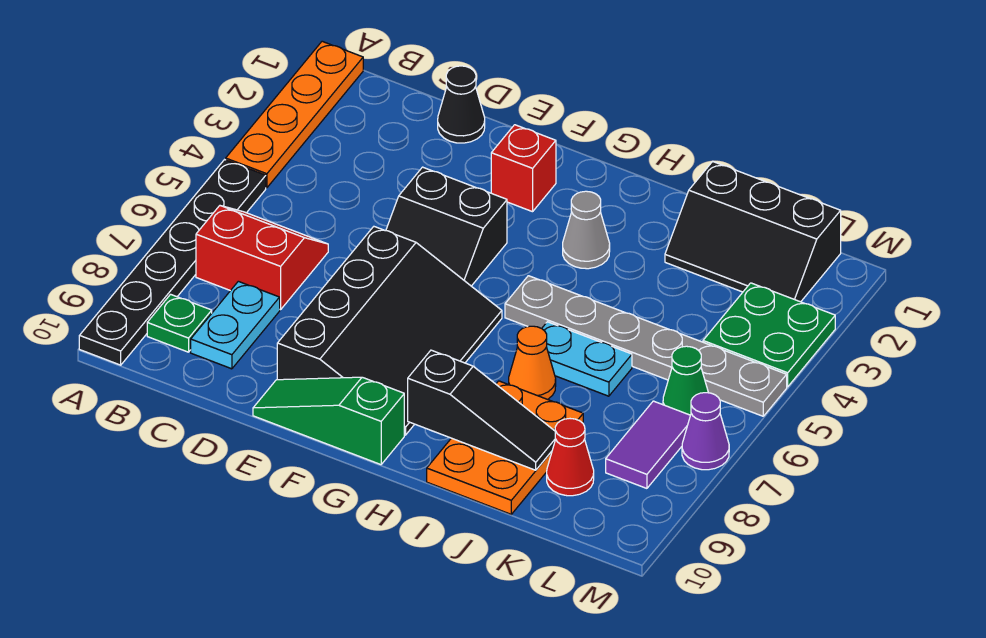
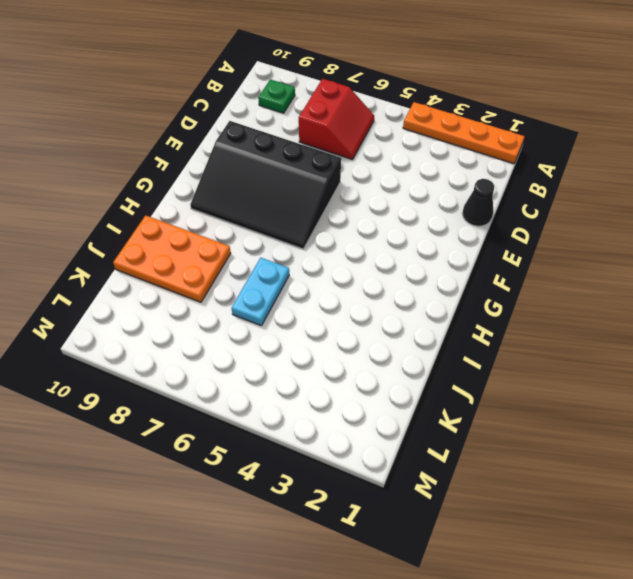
none -> black 1x6 plate [79,160,266,365]
none -> cyan 1x2 plate [191,281,280,369]
none -> black 2x2 slope [386,167,507,286]

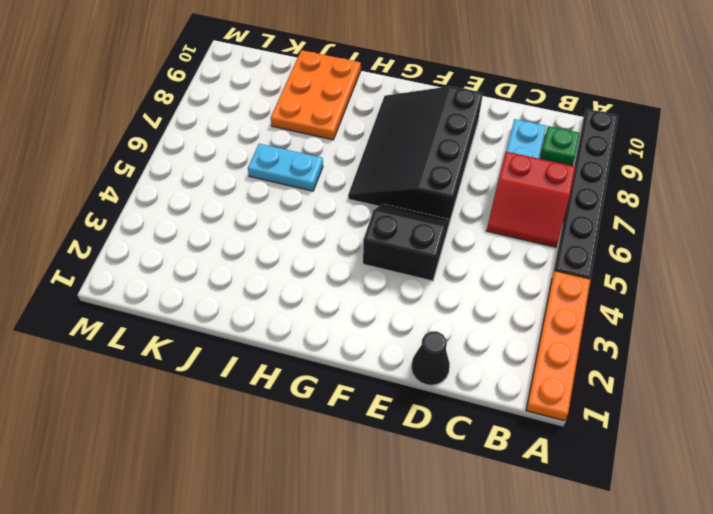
none -> green 1x3 slope [253,377,404,465]
none -> red 1x1 brick [491,125,556,212]
none -> grey 1x1 cone [563,191,610,269]

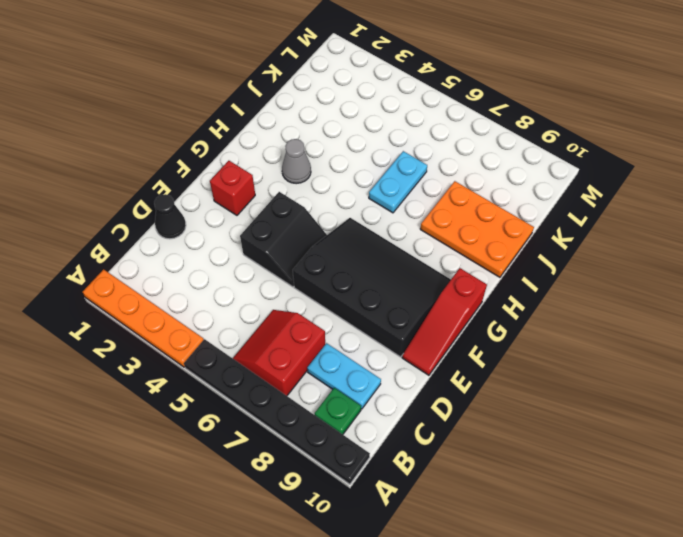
red 1x3 slope [402,268,487,375] -> green 1x3 slope [253,377,404,465]
none -> grey 1x6 plate [505,276,787,416]
none -> orange 1x1 cone [509,326,556,400]
none -> black 2x3 slope [665,161,841,302]

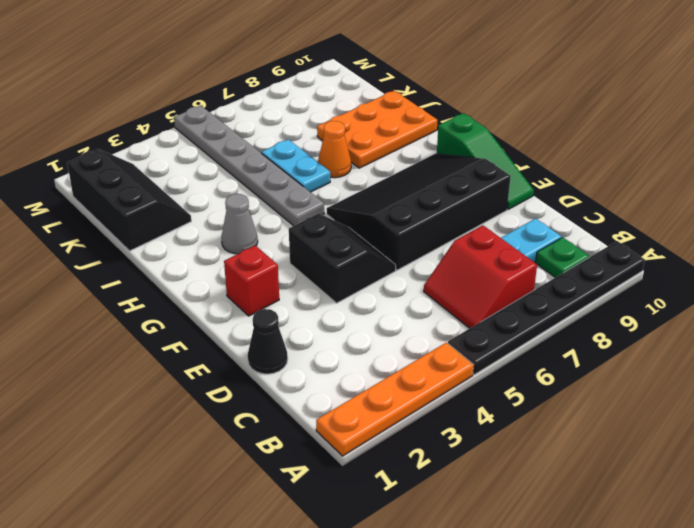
none -> red 1x1 cone [547,419,594,496]
none -> green 2x2 plate [703,283,835,387]
none -> green 1x1 cone [663,346,708,415]

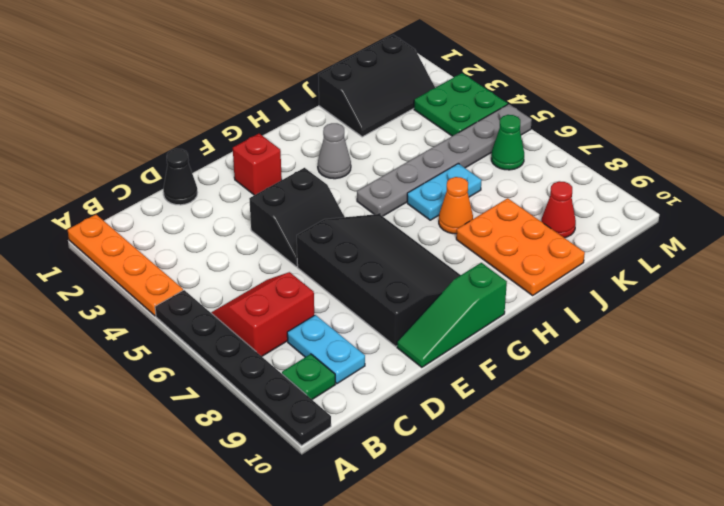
none -> purple 1x2 tile [606,401,690,488]
none -> purple 1x1 cone [682,393,729,470]
none -> black 1x3 slope [408,350,556,470]

